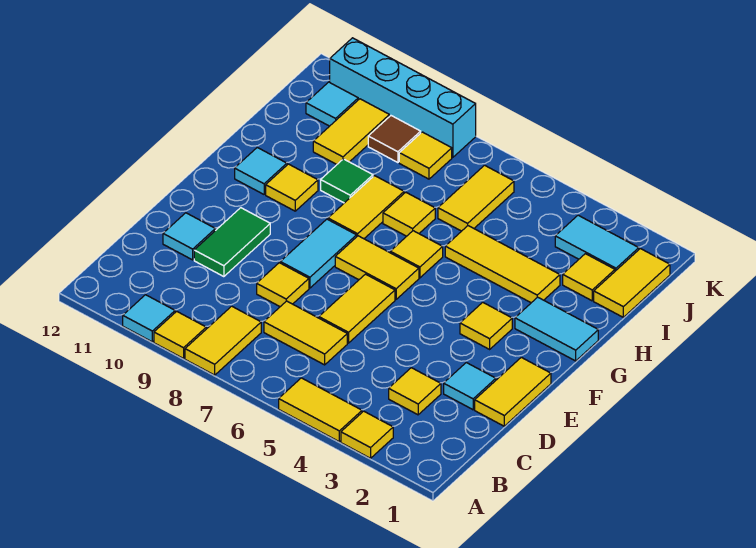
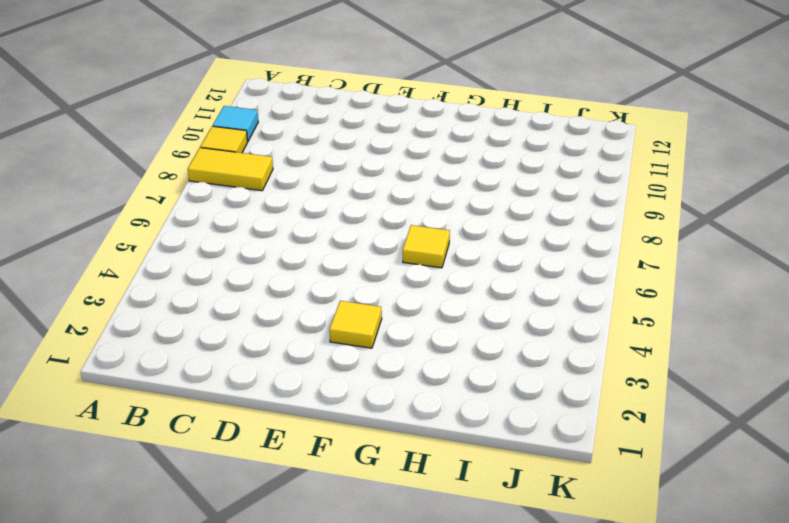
none -> yellow 1x1 tile [341,411,393,458]
none -> yellow 1x2 tile [279,378,362,442]
none -> yellow 1x1 tile [389,368,441,415]
none -> yellow 1x2 tile [264,301,347,365]

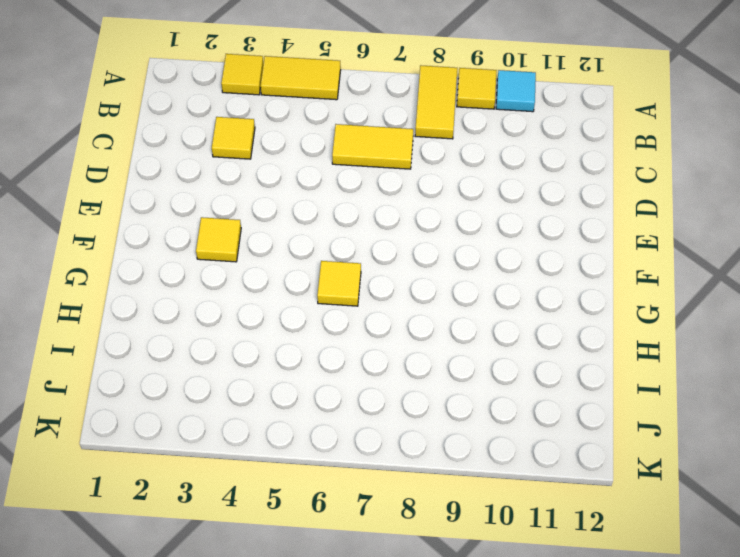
none -> yellow 1x2 tile [475,357,551,426]
none -> cyan 1x1 tile [444,363,496,410]
none -> yellow 1x2 tile [319,274,395,343]
none -> yellow 1x1 tile [257,263,309,307]

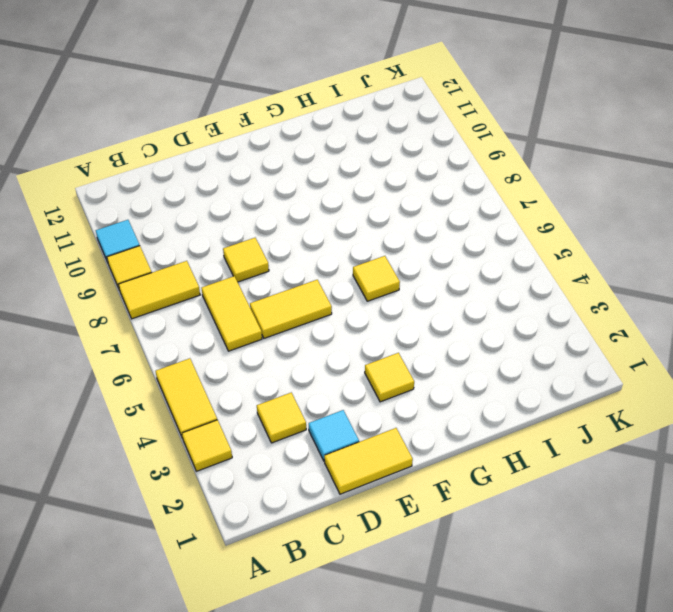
none -> green 1x2 tile [194,208,270,277]
none -> cyan 1x1 tile [163,213,215,260]
none -> cyan 1x2 tile [280,219,357,288]
none -> yellow 1x2 tile [335,236,419,299]

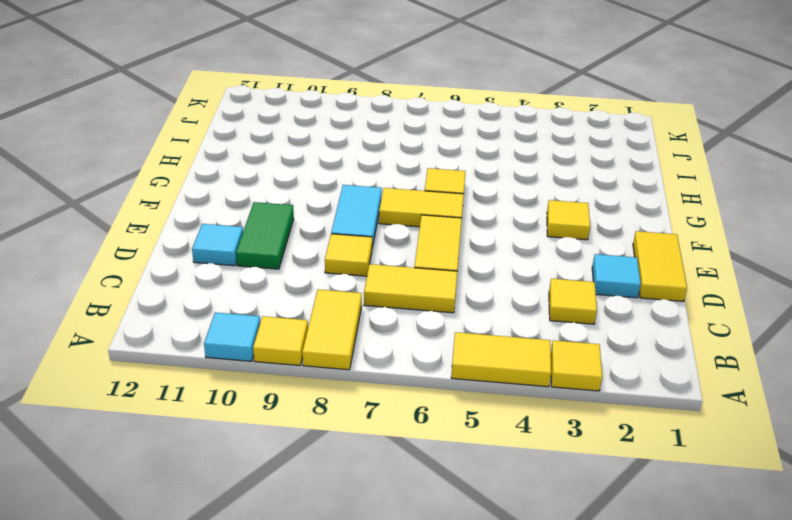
none -> cyan 1x2 tile [515,297,598,361]
none -> yellow 1x2 tile [328,176,404,239]
none -> yellow 1x1 tile [266,164,318,211]
none -> cyan 1x1 tile [235,148,287,194]

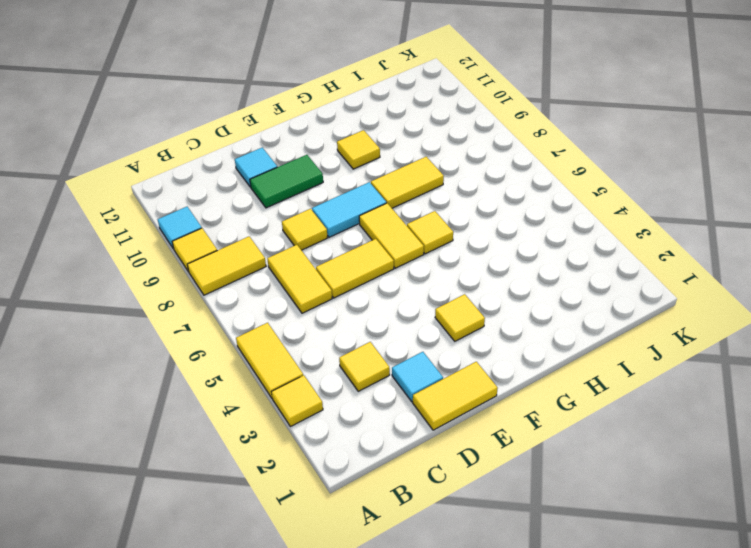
none -> cyan 1x2 tile [515,297,598,361]
none -> cyan 1x1 tile [235,148,287,194]
none -> yellow 1x3 tile [445,226,560,303]
none -> yellow 1x1 tile [383,192,435,236]

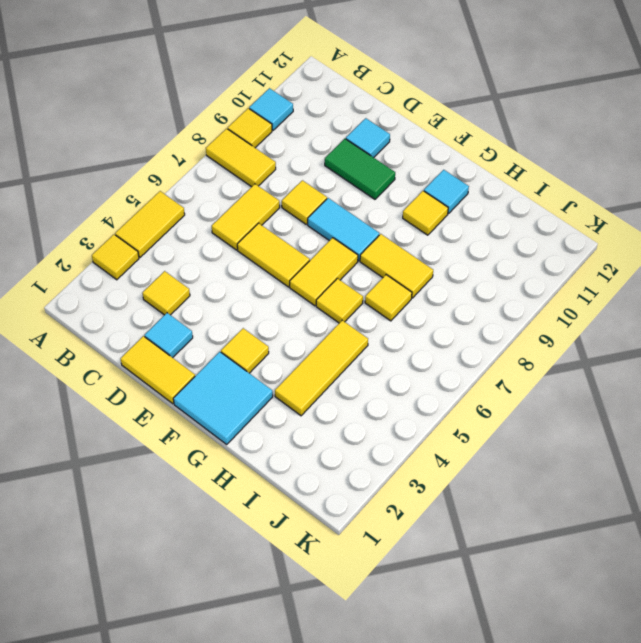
cyan 2x2 tile [173,352,273,444] -> cyan 1x2 tile [515,297,598,361]
none -> green 1x1 tile [321,159,373,203]
none -> yellow 1x2 tile [594,249,670,317]
none -> yellow 1x1 tile [563,254,615,301]
none -> yellow 1x2 tile [438,165,514,231]

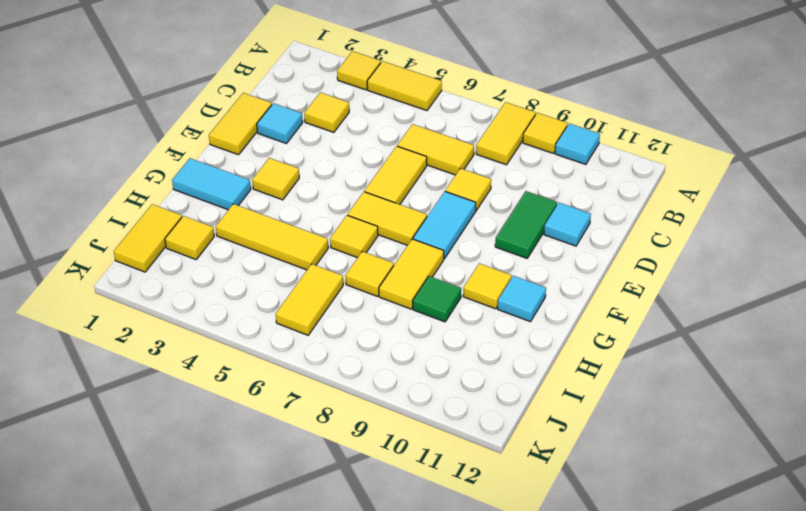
none -> yellow 1x2 tile [313,99,389,164]
none -> cyan 1x2 tile [555,215,639,271]
none -> yellow 1x1 tile [399,132,452,179]
none -> brown 1x1 tile [368,116,421,163]

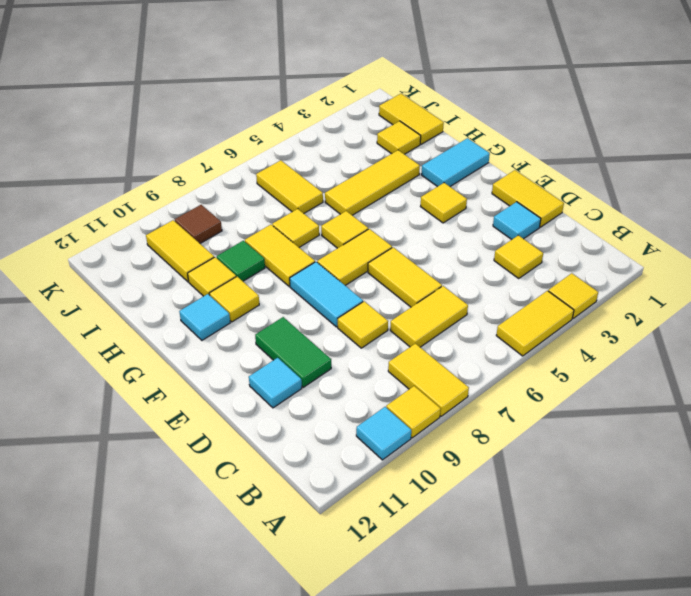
yellow 1x1 tile [188,257,236,296] -> yellow 1x1 tile moved to [399,132,452,179]
none -> cyan 1x2 tile [555,215,639,271]
none -> cyan 1x1 tile [306,82,358,126]
none -> cyan 1x4 brick [330,38,476,157]

